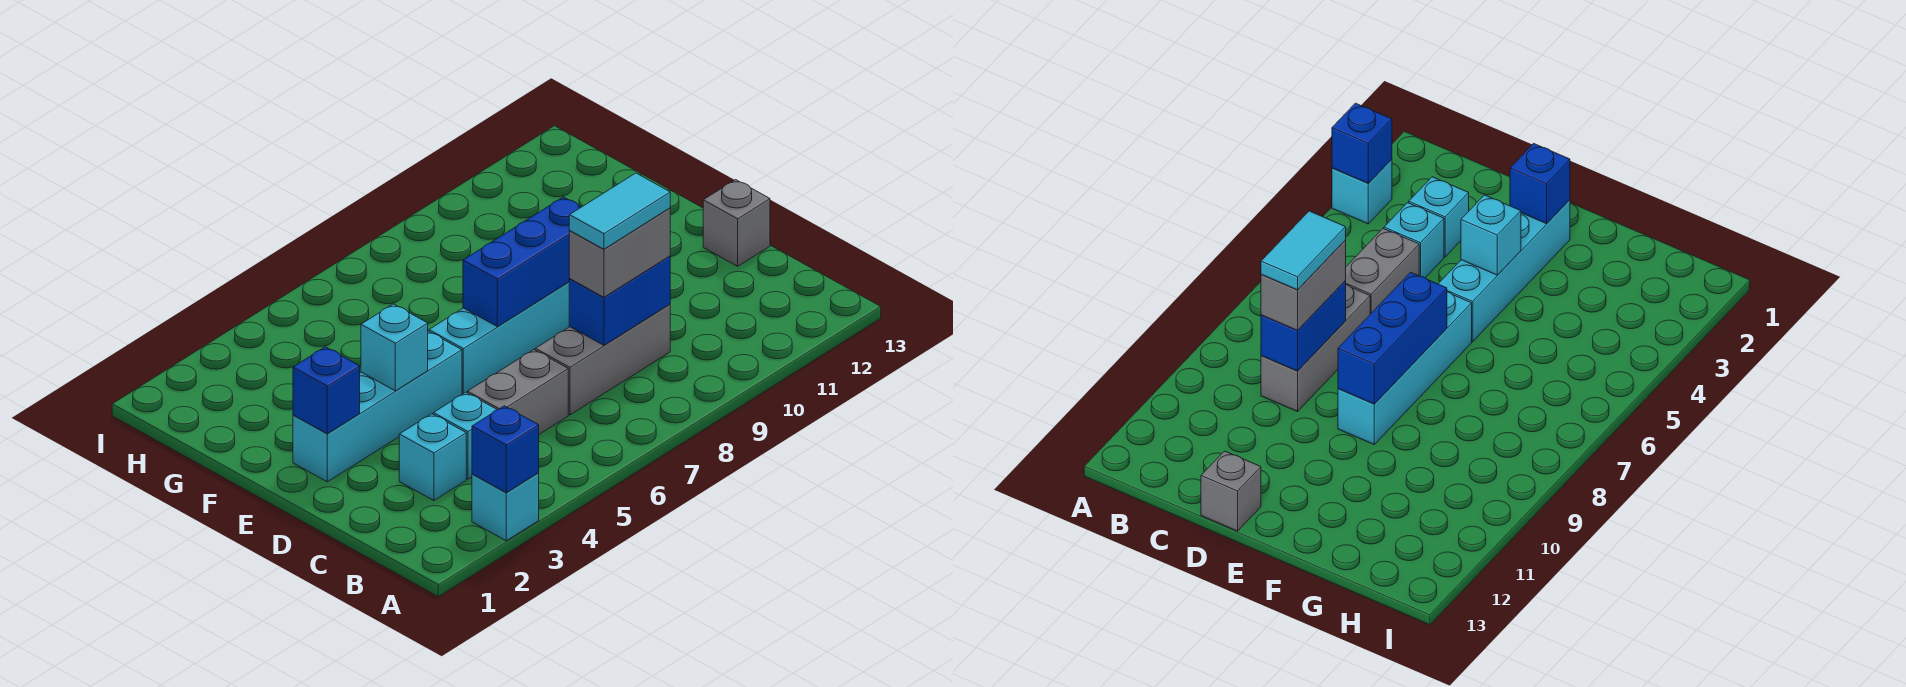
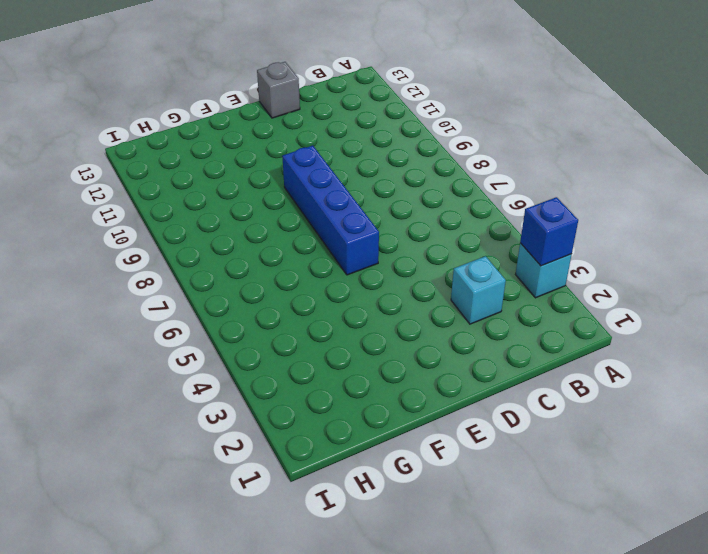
blue 1x4 brick [282,146,379,275] -> cyan 1x4 brick [429,282,569,394]
none -> cyan 1x1 brick [433,392,497,479]
none -> grey 1x2 brick [467,350,568,434]
none -> grey 1x3 brick [535,304,670,415]

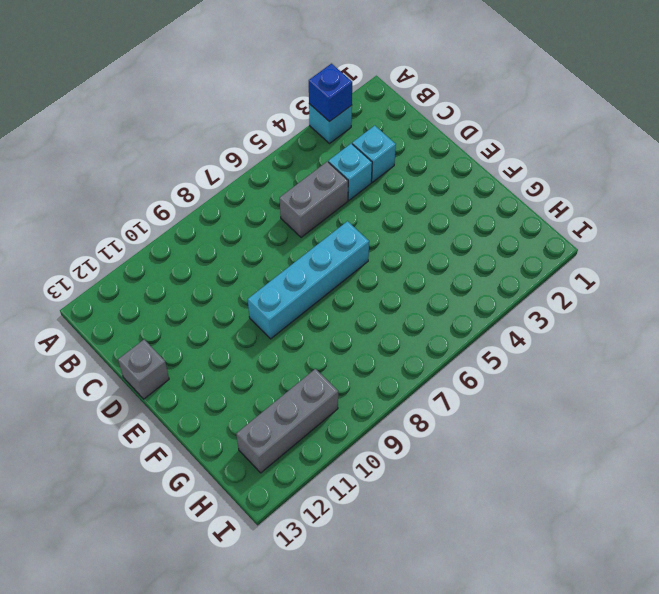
grey 1x3 brick [236,369,338,473] -> grey 1x3 brick moved to [535,304,670,415]
none -> cyan 1x4 brick [293,331,462,482]
none -> blue 1x2 brick [569,256,670,345]
none -> blue 1x1 brick [293,347,360,434]

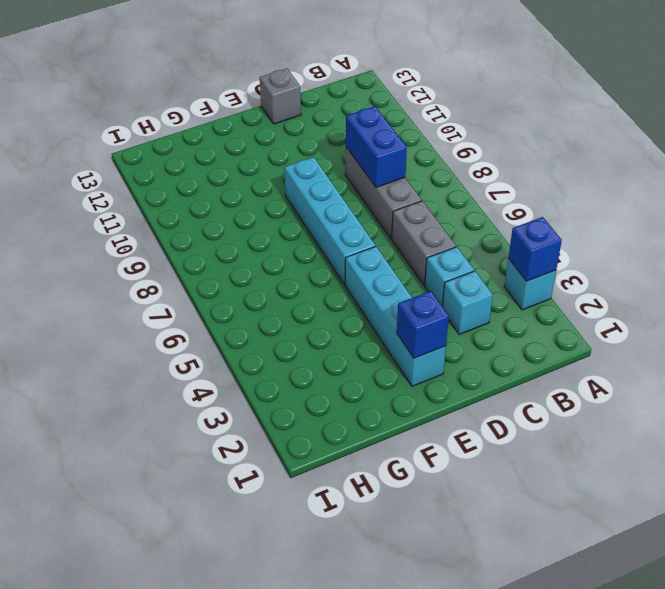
none -> cyan 1x1 brick [361,304,428,391]
none -> blue 1x3 brick [463,197,581,327]
none -> grey 1x2 brick [569,208,670,297]

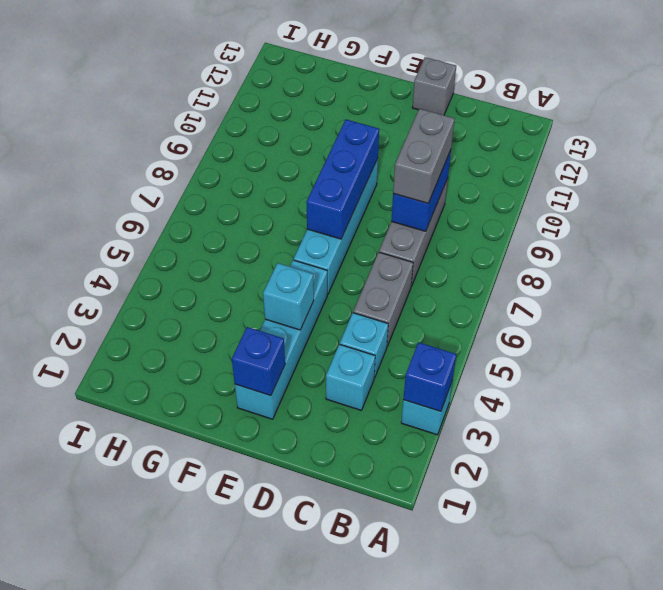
none -> cyan 1x2 tile [569,173,670,249]

